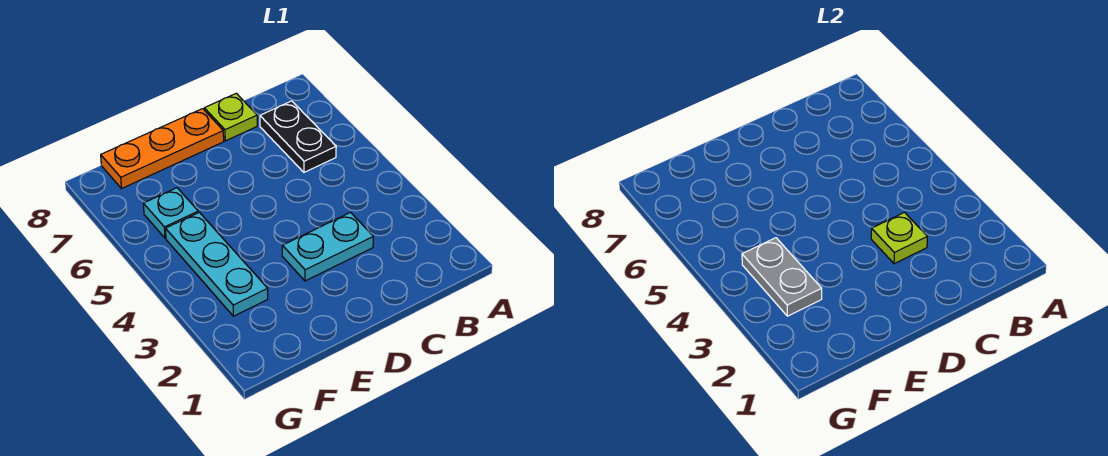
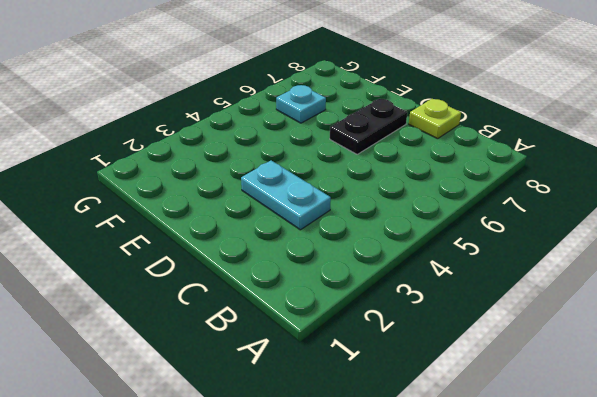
black 1x2 plate [330,99,407,154] -> black 1x2 plate moved to [260,101,336,172]
none -> orange 1x3 plate [101,109,224,188]
none -> cyan 1x3 plate [166,212,268,316]

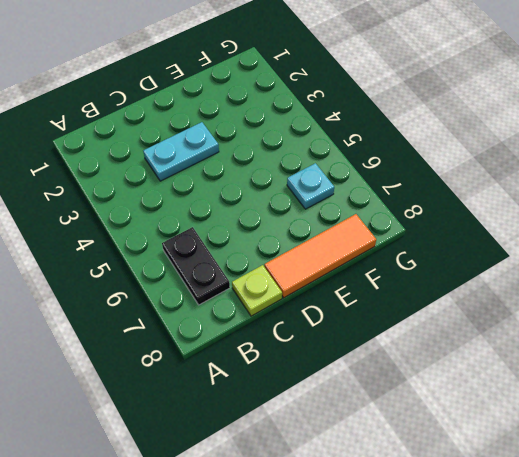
orange 1x3 tile [264,214,376,298] -> orange 1x3 plate [101,109,224,188]
none -> cyan 1x3 plate [166,212,268,316]
none -> lime 1x1 plate [871,212,927,264]

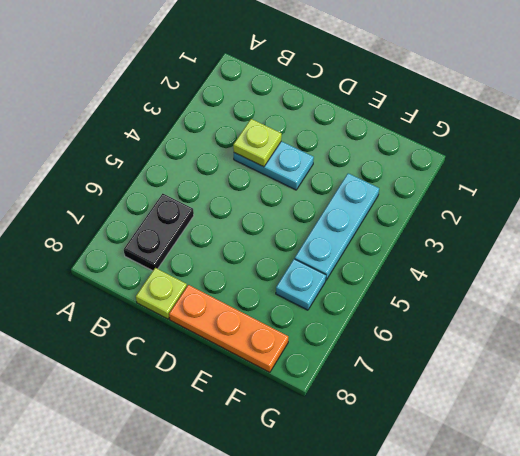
none -> grey 1x2 plate [742,238,822,316]

